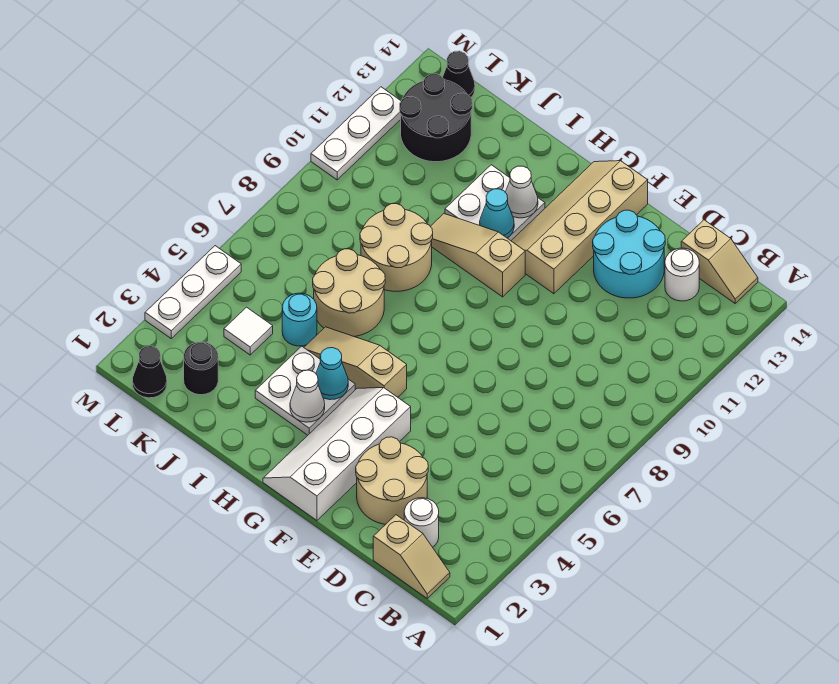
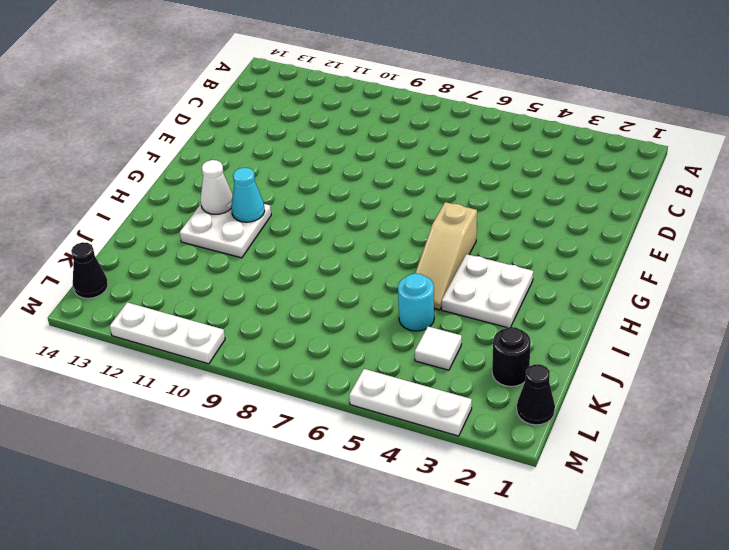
none -> tan 1x2 slope [373,515,450,598]
none -> tan 1x2 slope [681,220,758,303]
none -> white 1x1 round brick [404,498,439,547]

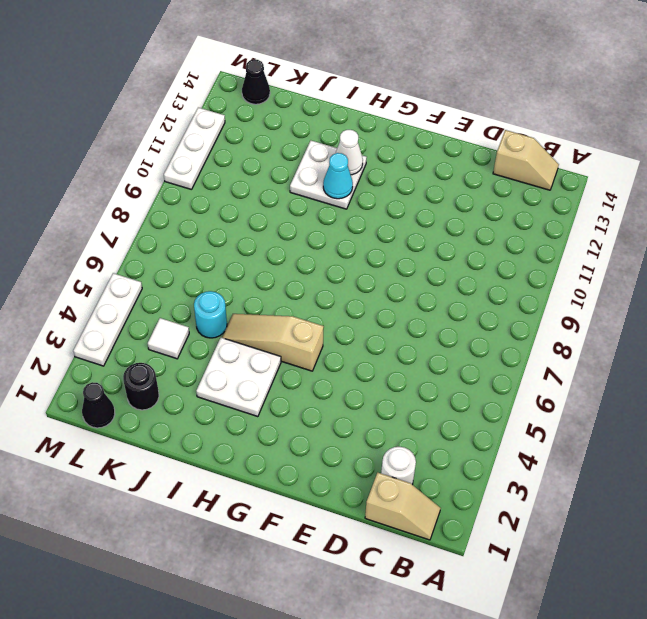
none -> white 1x1 round brick [665,248,699,301]
none -> tan 2x2 round brick [356,437,428,524]
none -> cyan 2x2 round brick [593,210,665,298]

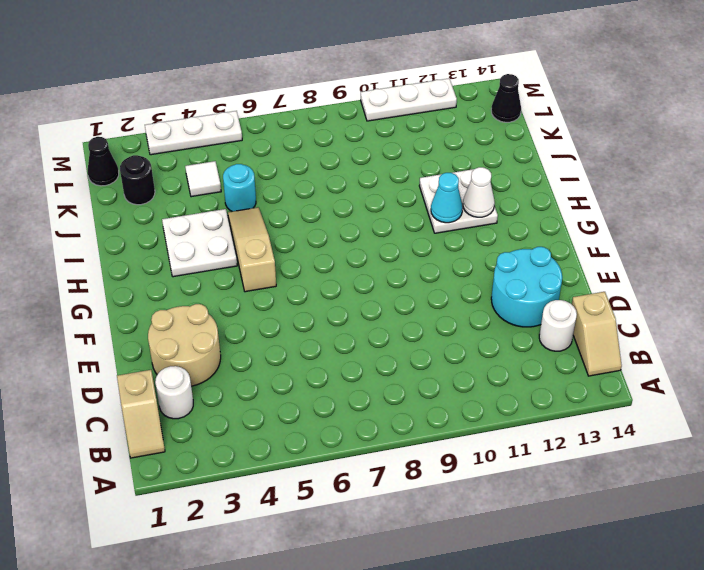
none -> white 2x4 slope [263,388,411,520]
none -> tan 2x4 slope [511,161,648,294]
none -> tan 1x3 slope [430,214,525,297]

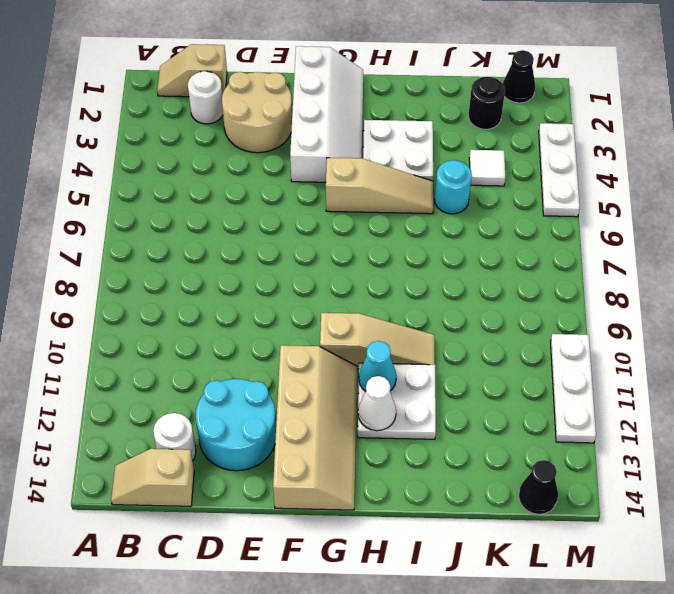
none -> tan 2x2 round brick [313,249,385,336]
none -> tan 2x2 round brick [360,204,433,291]
none -> black 2x2 round brick [400,74,472,162]

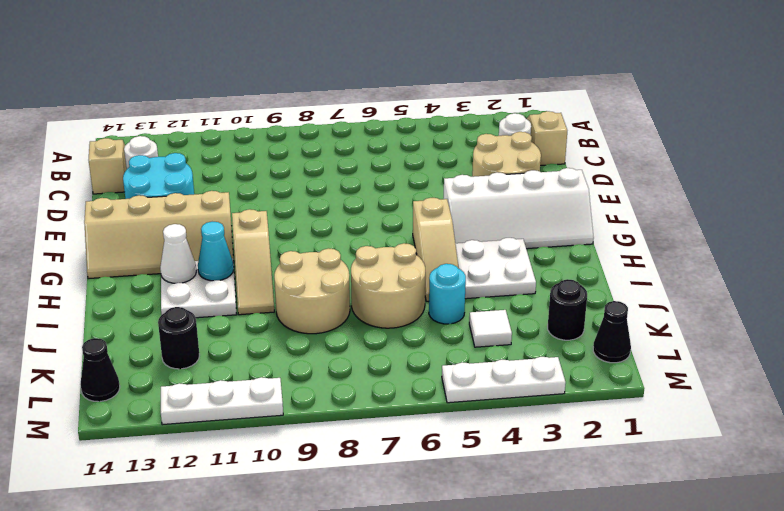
black 1x1 round brick [158,307,199,369] -> black 2x2 round brick [400,74,472,162]
none -> white 1x1 cone [290,370,325,422]
none -> cyan 1x1 cone [316,348,348,400]

